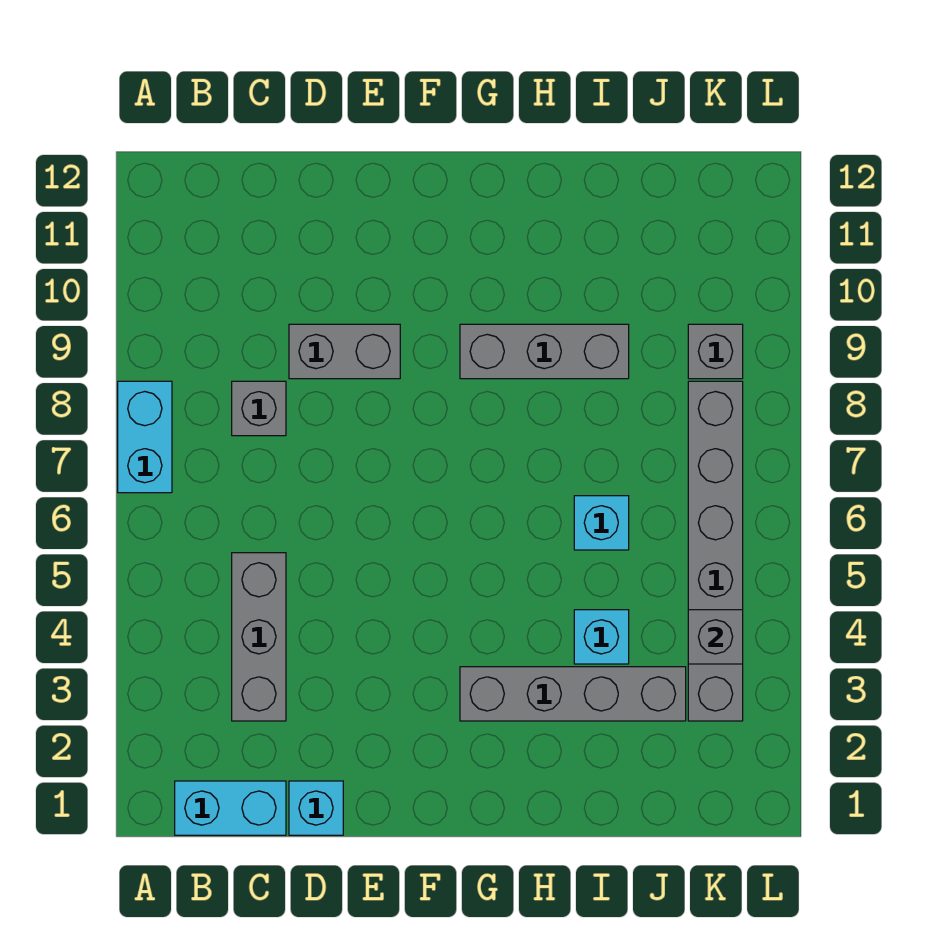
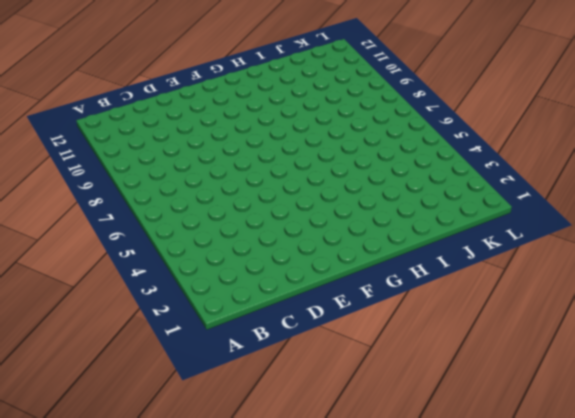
none -> cyan 1x2 brick [118,381,172,493]
none -> cyan 1x2 brick [175,781,286,835]
none -> grey 1x3 brick [232,553,286,721]

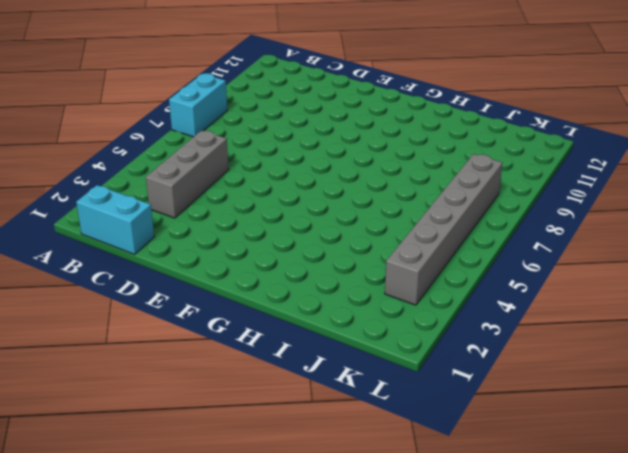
none -> grey 1x1 brick [232,381,286,436]
none -> cyan 1x1 brick [289,781,343,835]
none -> grey 1x2 brick [289,324,400,379]

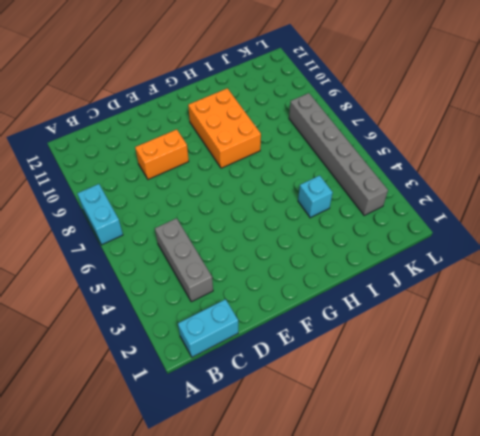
orange 1x2 brick [135,129,189,179] -> grey 1x2 brick [289,324,400,379]
orange 2x3 brick [188,88,261,168] -> grey 1x3 brick [460,324,629,379]
none -> grey 1x1 brick [232,381,286,436]
none -> cyan 1x1 brick [289,781,343,835]
none -> grey 1x4 brick [460,667,686,721]

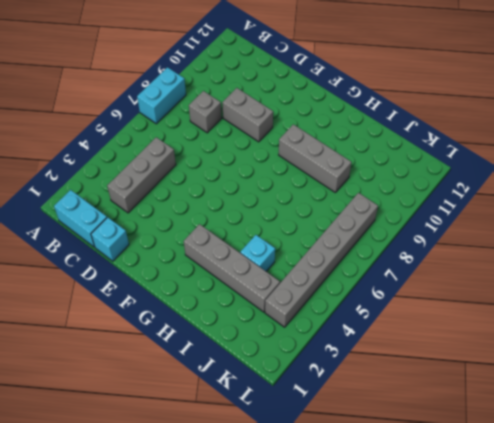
none -> cyan 1x1 brick [574,496,629,550]
none -> grey 1x1 brick [688,324,743,379]
none -> grey 1x1 brick [688,610,743,664]

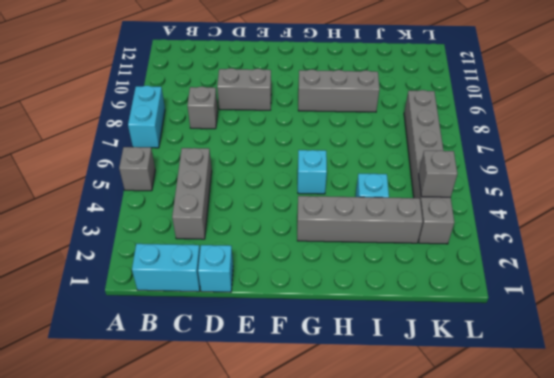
grey 1x1 brick [119,147,155,191] -> grey 1x1 brick moved to [688,324,743,379]
cyan 1x1 brick [298,150,327,194] -> cyan 1x1 brick moved to [574,496,629,550]

